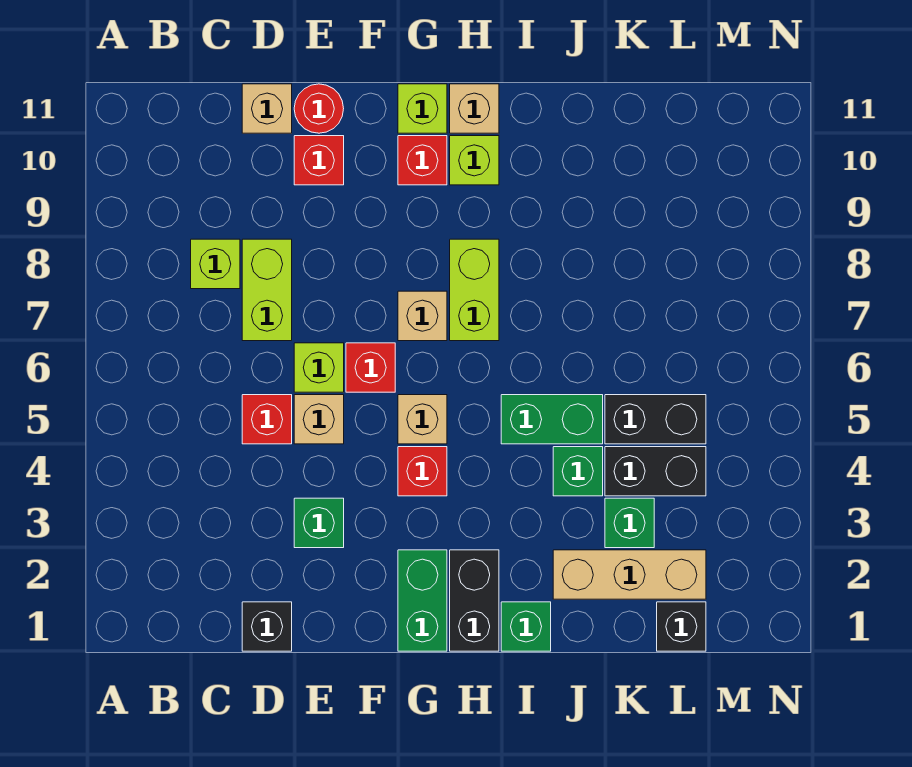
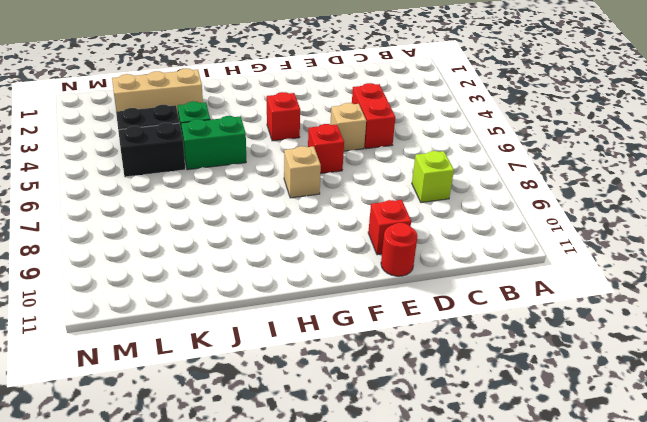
red 1x2 brick [352,83,395,149] -> red 1x1 brick [242,395,292,444]
none -> black 1x1 brick [242,602,292,651]
none -> lime 1x2 brick [242,239,292,341]
none -> tan 1x1 brick [242,84,292,133]

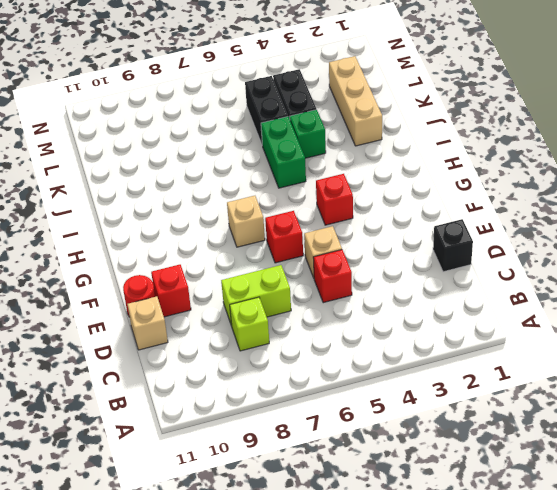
none -> green 1x1 brick [294,498,344,548]
none -> lime 1x1 brick [294,343,344,392]
none -> green 1x2 brick [398,550,447,651]

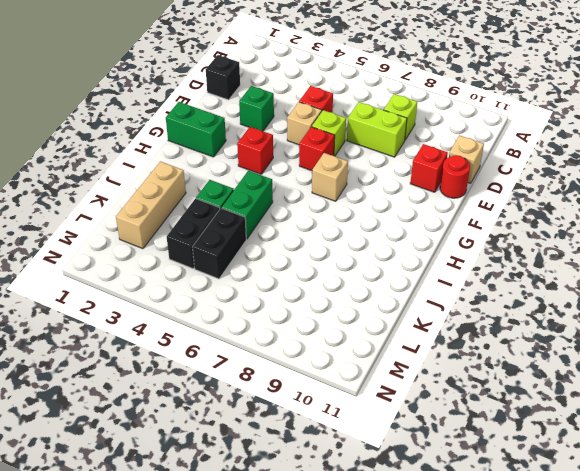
none -> tan 1x1 brick [398,395,447,444]
none -> red 1x1 brick [398,136,447,185]
none -> lime 1x1 brick [398,84,447,133]

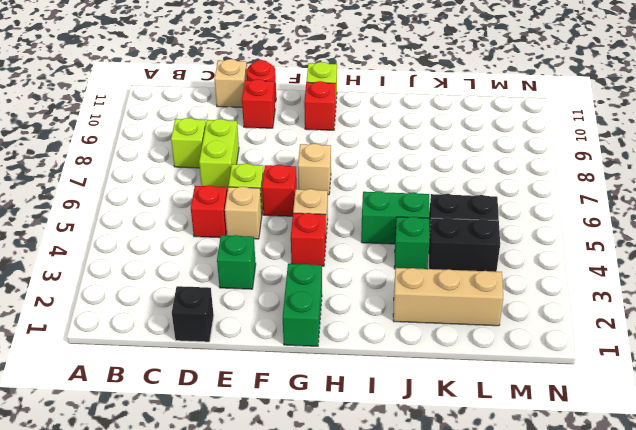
none -> black 1x2 brick [450,550,499,651]
none -> lime 1x2 brick [450,239,499,341]
none -> lime 1x1 brick [450,136,499,185]

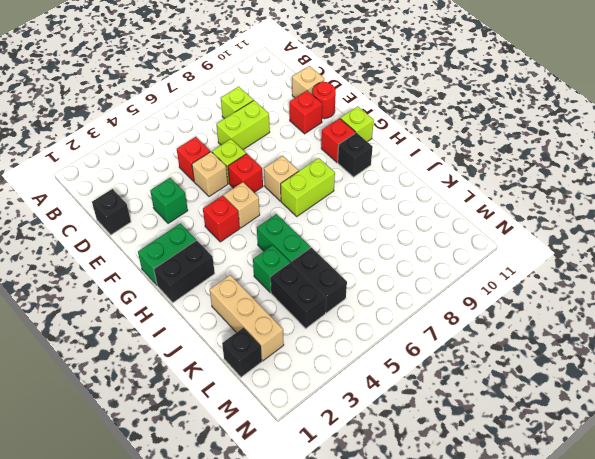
black 1x1 brick [338,133,373,177] -> lime 1x1 brick [450,136,499,185]
none -> tan 1x1 brick [450,84,499,133]
none -> green 1x1 brick [501,602,551,651]
none -> green 1x1 brick [605,498,654,548]

